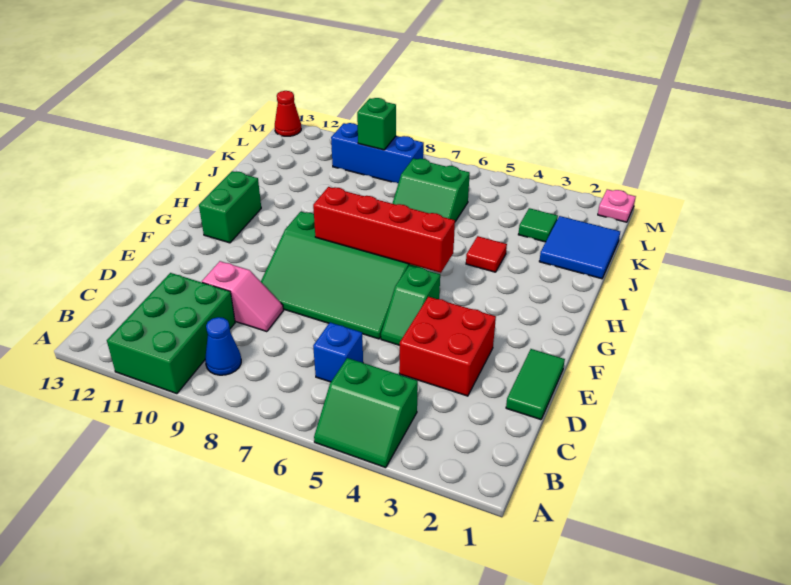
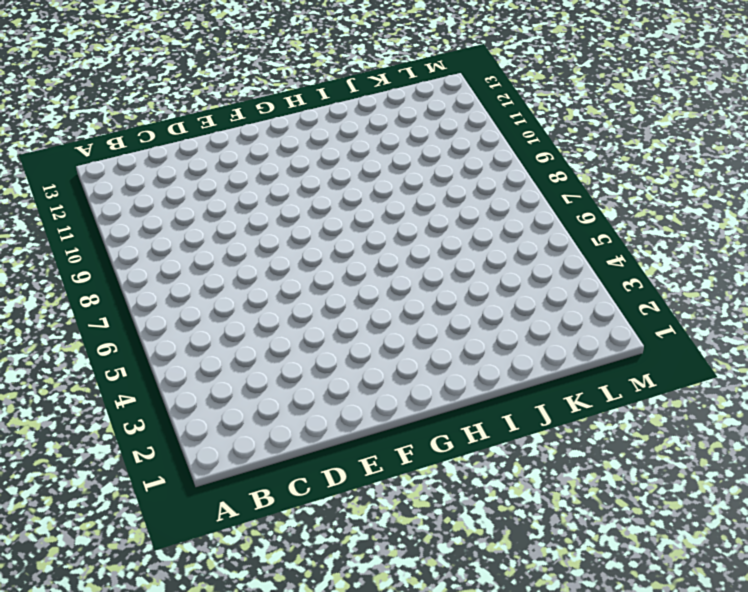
none -> green 2x2 slope [314,358,418,468]
none -> green 2x3 brick [107,273,235,394]
none -> blue 1x1 cone [205,317,241,375]

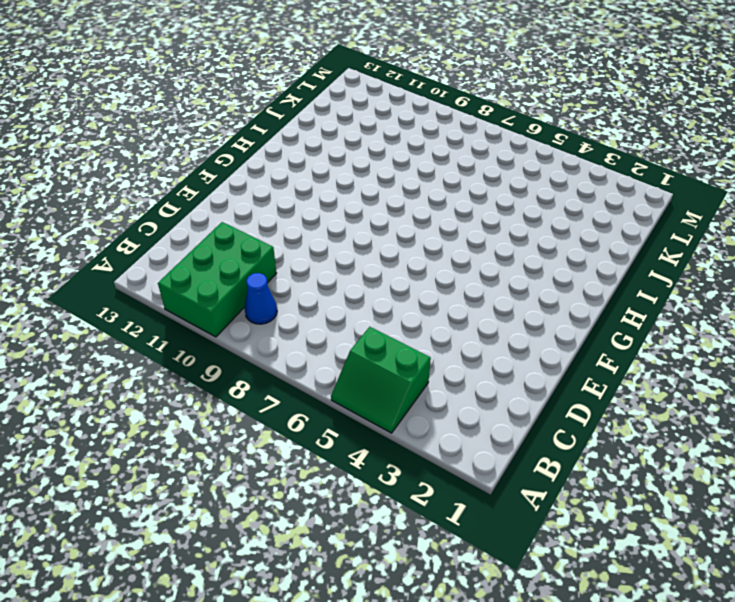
none -> blue 1x1 brick [313,323,363,382]
none -> green 1x2 tile [506,349,565,420]
none -> red 2x2 brick [399,297,496,396]

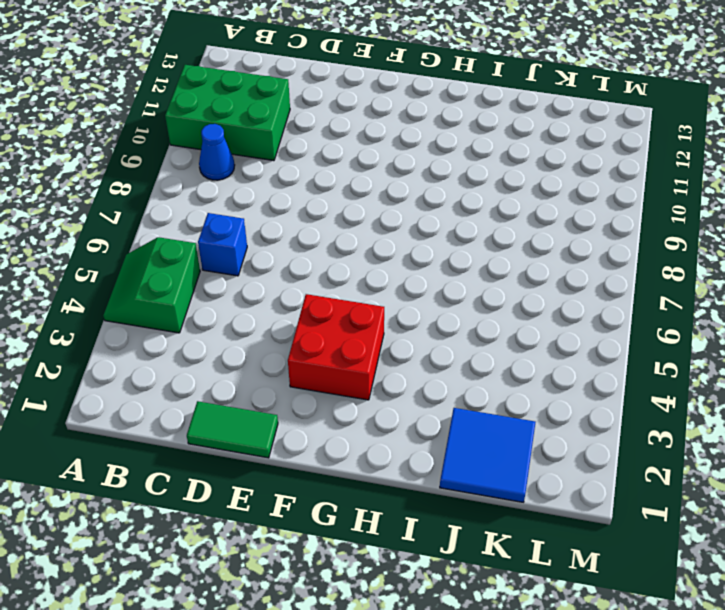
red 2x2 brick [288,294,384,400] -> red 2x2 brick moved to [399,297,496,396]
none -> pink 1x2 slope [202,261,283,332]
none -> green 1x2 slope [381,266,440,345]
none -> green 3x4 slope [261,212,421,339]

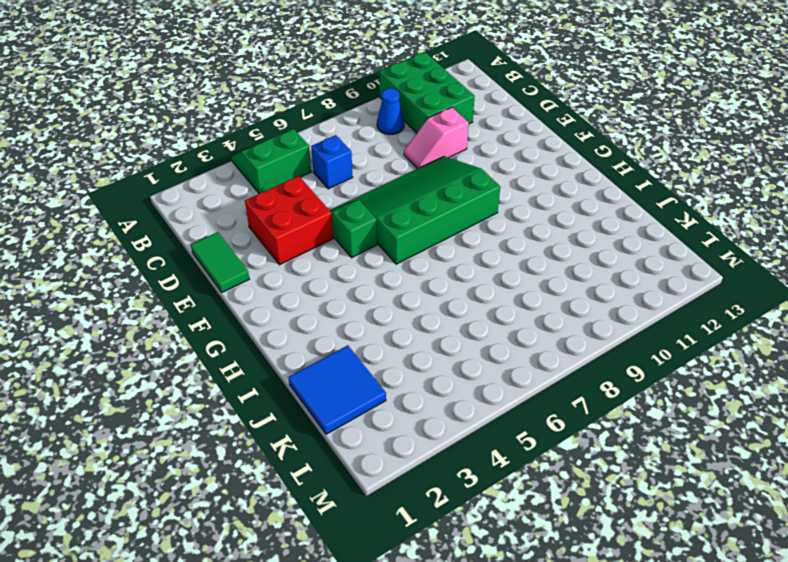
none -> green 1x2 brick [199,171,261,243]
none -> red 1x1 tile [466,236,507,272]
none -> green 2x2 slope [392,158,470,222]

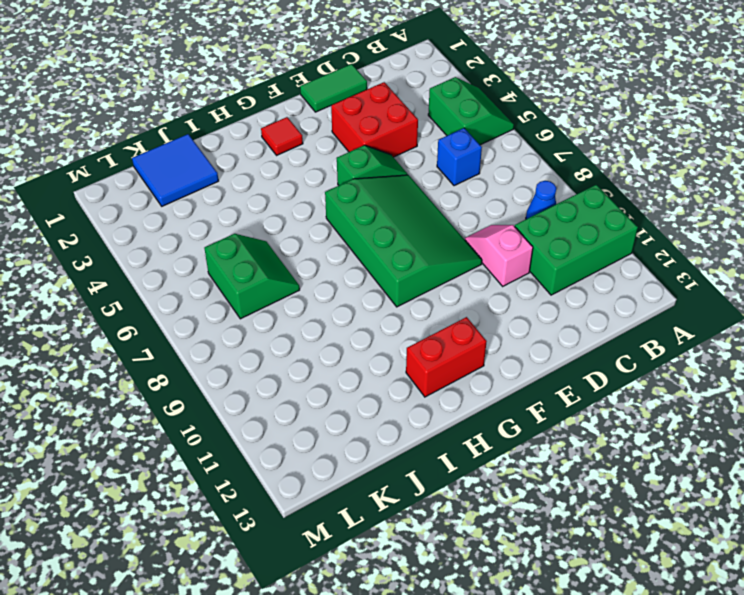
red 1x1 tile [261,117,303,155] -> red 1x1 tile moved to [466,236,507,272]
red 1x2 brick [406,317,487,397] -> green 1x2 brick [199,171,261,243]
none -> green 1x1 tile [518,208,558,242]
none -> blue 1x3 brick [331,123,424,183]
none -> pink 1x1 plate [598,189,636,222]

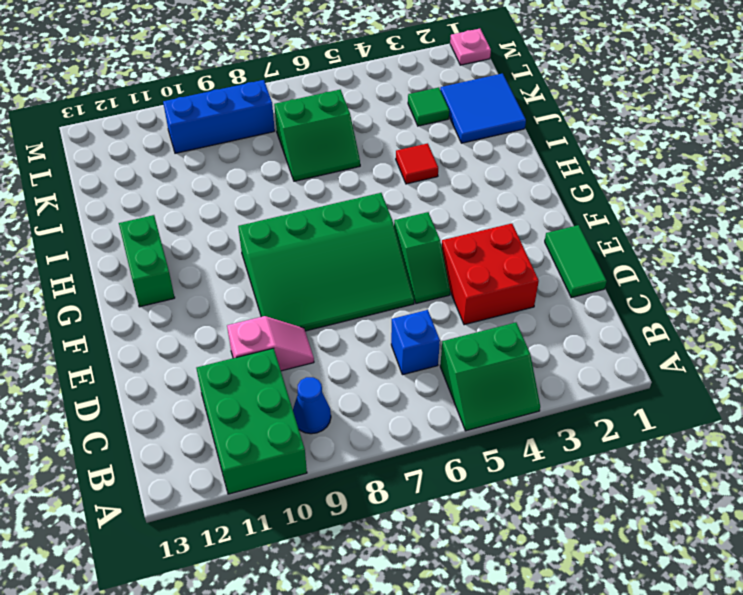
none -> red 1x1 cone [275,91,301,136]
none -> red 1x4 brick [313,187,455,273]
none -> green 1x1 brick [357,98,396,150]

